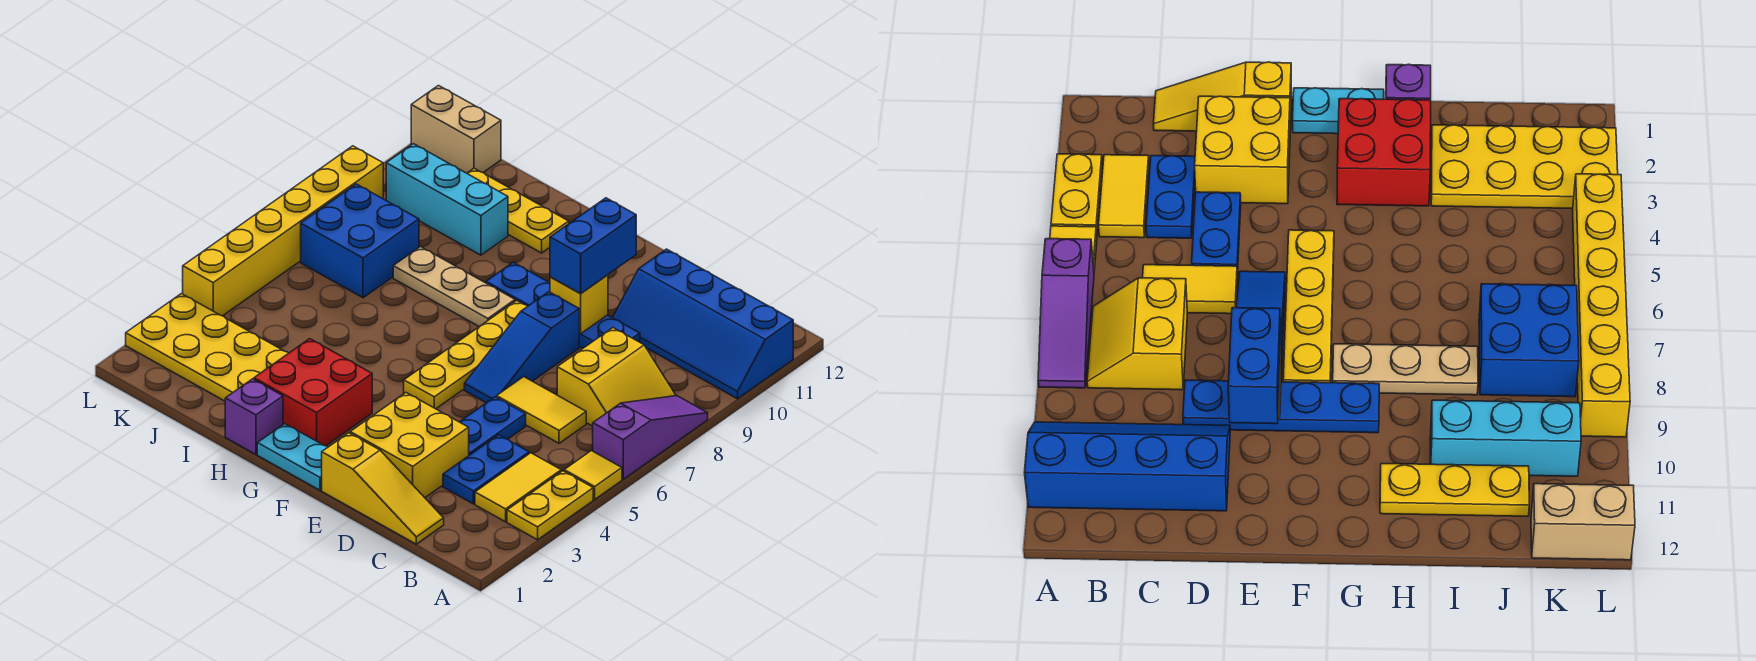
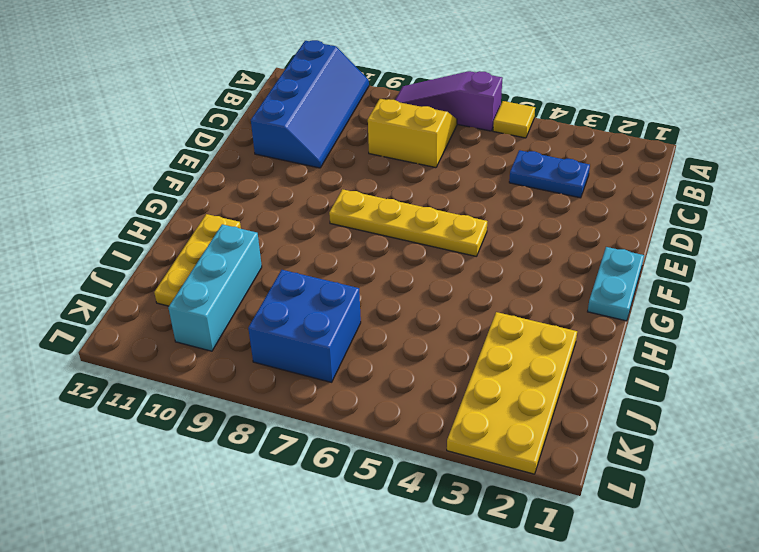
none -> yellow 1x2 plate [507,471,593,540]
none -> yellow 1x2 tile [475,453,561,522]
none -> yellow 1x3 slope [322,433,444,544]

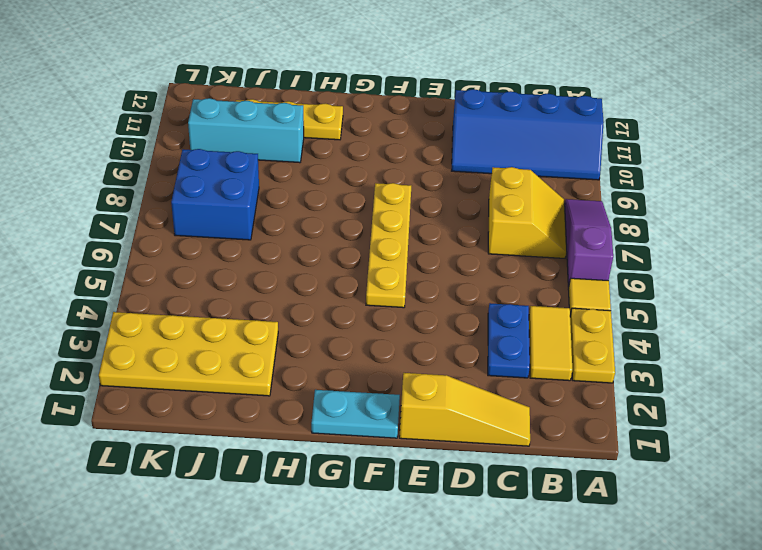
none -> yellow 1x2 tile [497,377,586,443]
none -> yellow 2x2 brick [350,393,469,498]
none -> blue 1x2 plate [460,397,526,455]

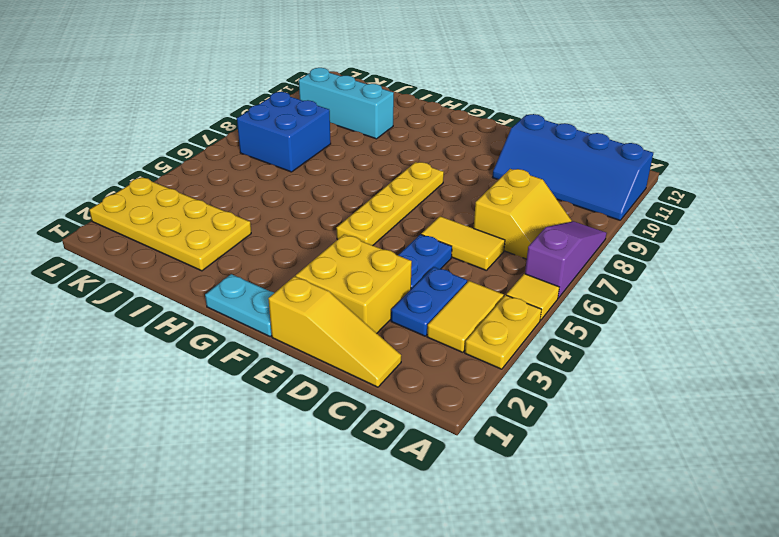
none -> blue 1x4 plate [486,262,640,348]
none -> blue 1x3 slope [464,292,579,403]
none -> red 2x2 brick [254,339,372,446]

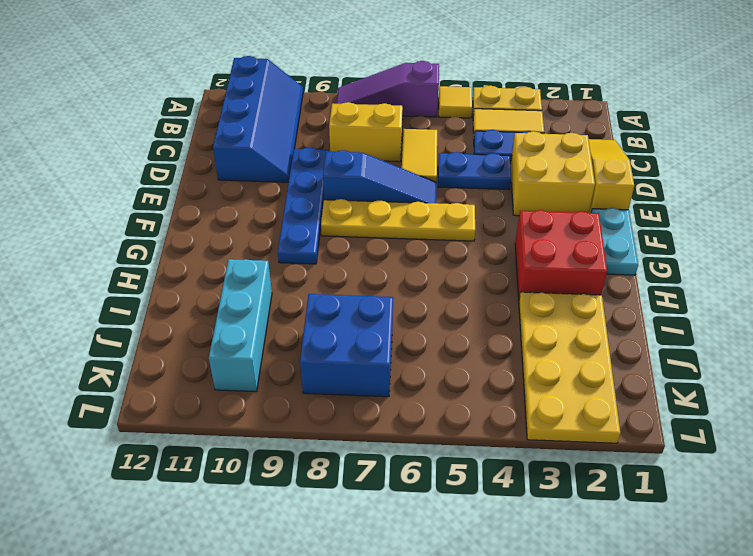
none -> tan 1x3 plate [393,247,515,327]
none -> purple 1x1 brick [225,379,283,454]
none -> yellow 1x3 plate [467,168,569,253]

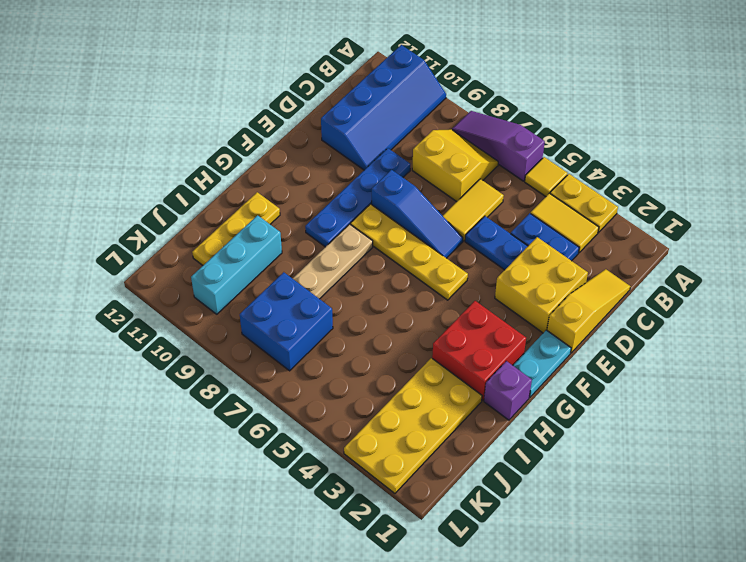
none -> tan 1x2 brick [411,86,501,173]
none -> yellow 1x6 brick [183,146,383,316]
none -> yellow 1x1 brick [550,275,608,334]

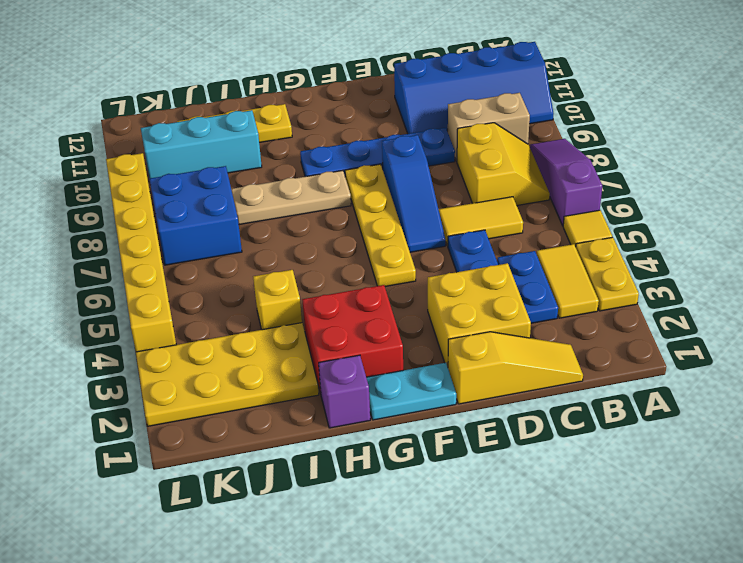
tan 1x2 brick [448,93,530,161] -> tan 1x2 brick moved to [411,86,501,173]
yellow 1x1 brick [253,270,302,330] -> yellow 1x1 brick moved to [550,275,608,334]
none -> blue 1x2 brick [550,198,636,294]

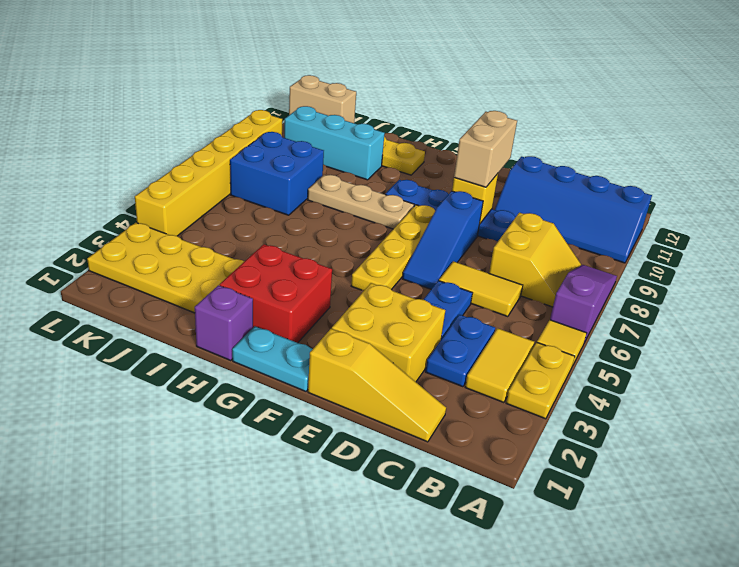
tan 1x2 brick [454,111,517,187] -> blue 1x2 brick [550,198,636,294]

